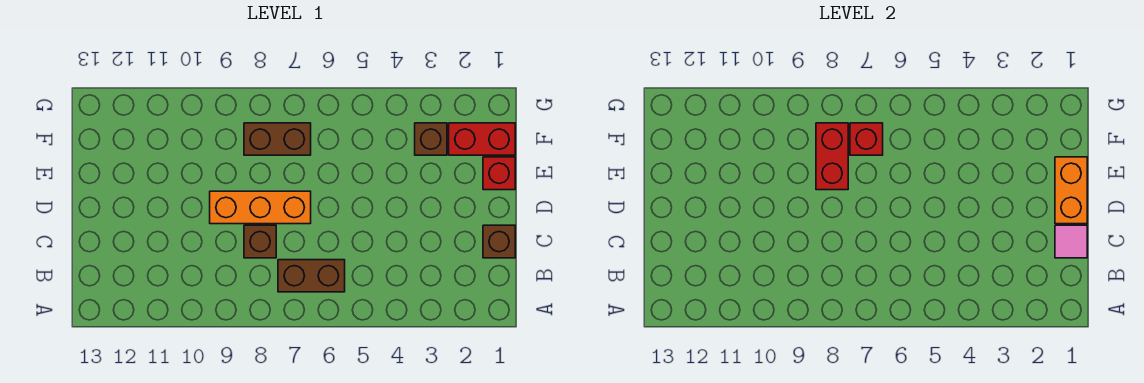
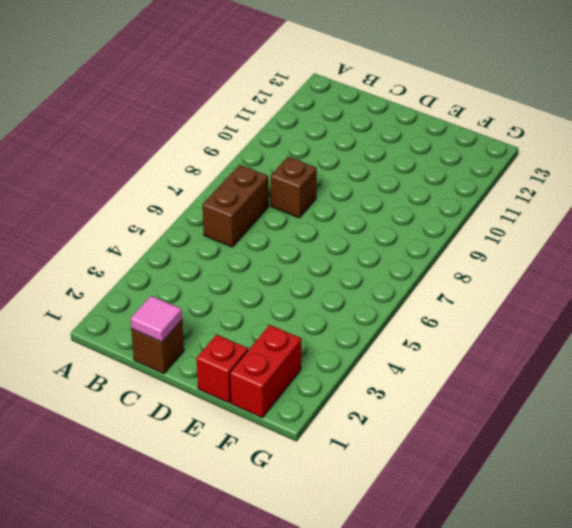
none -> orange 1x3 brick [210,191,311,224]
none -> brown 1x1 brick [415,123,447,155]
none -> brown 1x2 brick [244,123,311,155]

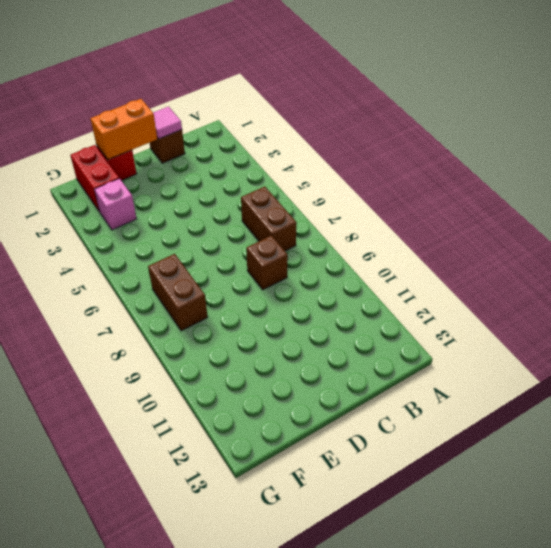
pink 1x1 brick [94,178,137,230] -> brown 1x1 brick [415,123,447,155]
none -> orange 1x3 brick [210,191,311,224]
none -> red 1x2 brick [816,123,848,190]
none -> red 1x1 brick [850,123,883,155]

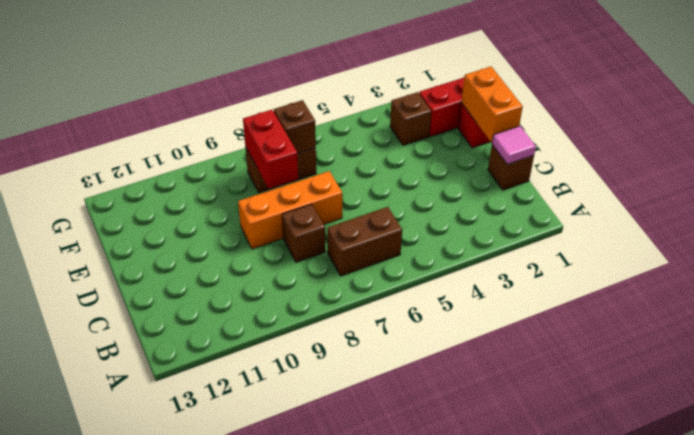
brown 1x1 brick [274,100,316,154] -> red 1x1 brick [850,123,883,155]

